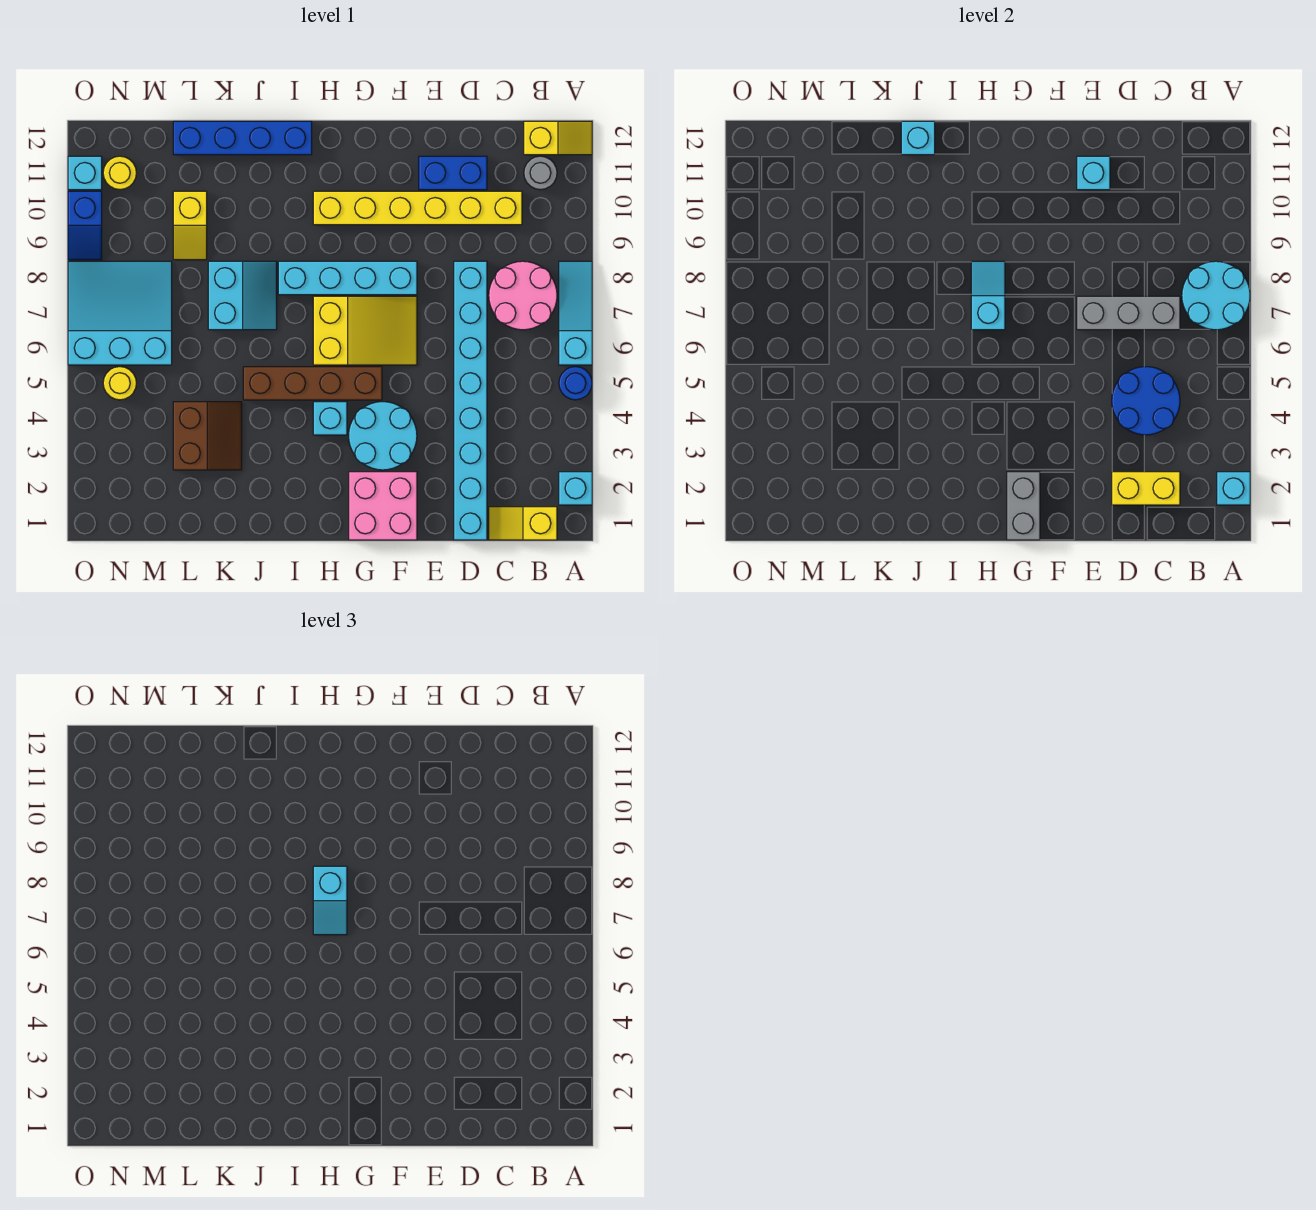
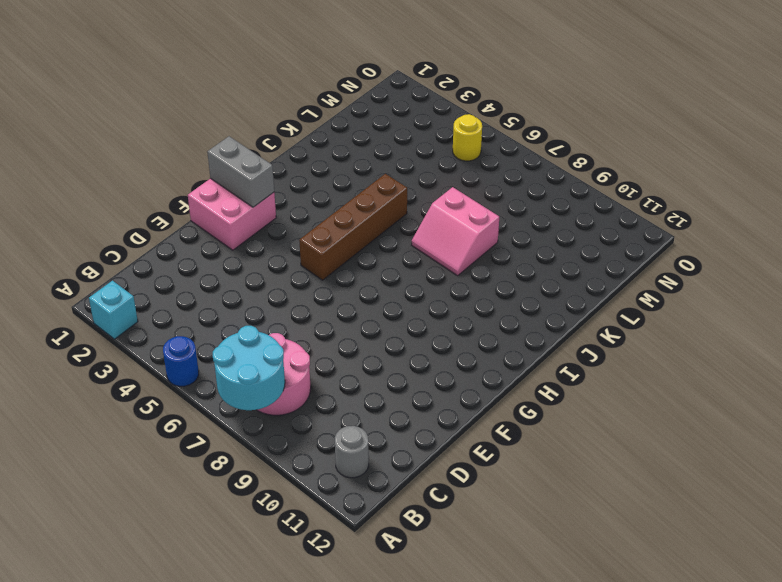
pink 2x2 slope [412,187,499,276] -> cyan 2x2 slope [208,261,277,330]
none -> cyan 1x3 slope [559,261,592,365]
none -> yellow 1x2 slope [524,121,592,155]
none -> yellow 1x2 slope [489,507,557,540]
none -> yellow 1x6 brick [313,191,522,225]

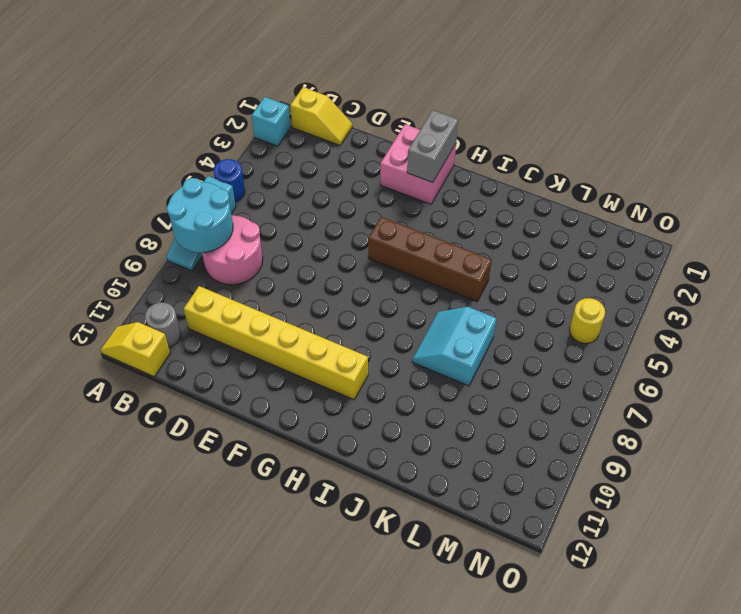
none -> cyan 1x8 brick [454,261,487,540]
none -> blue 1x2 brick [419,156,487,190]
none -> cyan 2x2 round brick [349,402,417,470]
none -> yellow 2x3 slope [313,296,417,365]

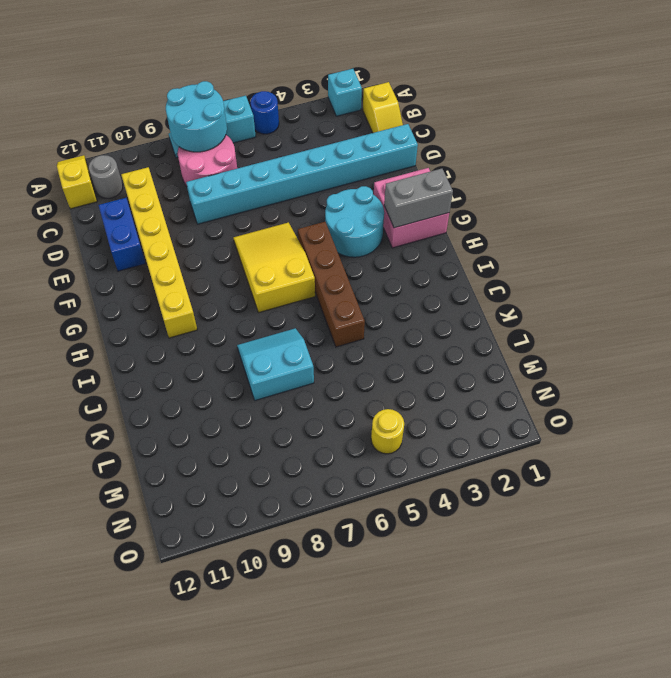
none -> cyan 1x4 brick [278,261,417,295]
none -> cyan 1x1 brick [313,402,347,435]
none -> blue 1x4 brick [173,121,312,155]
none -> brown 2x2 slope [173,402,242,470]

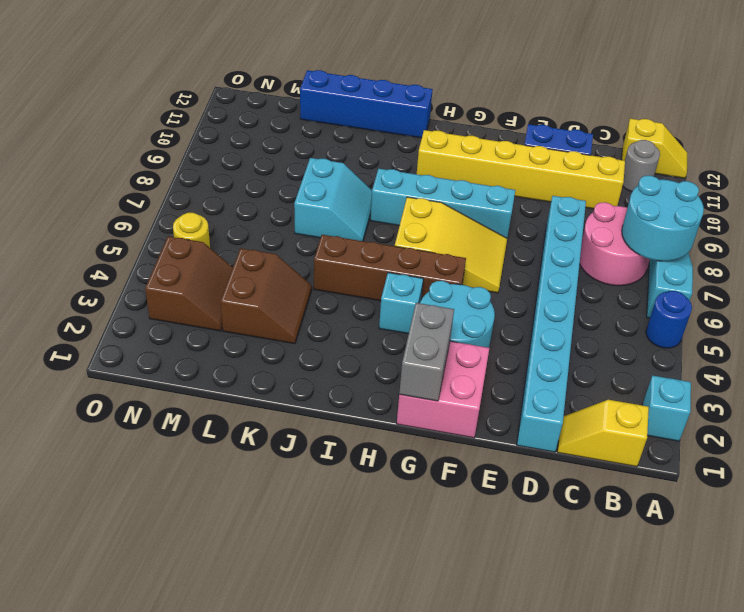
brown 2x2 slope [145,236,233,331] -> none
none -> yellow 1x2 slope [173,191,207,260]
none -> cyan 3x3 slope [68,261,172,365]
none -> yellow 1x1 round brick [103,156,136,190]
none -> blue 1x2 slope [68,191,102,260]

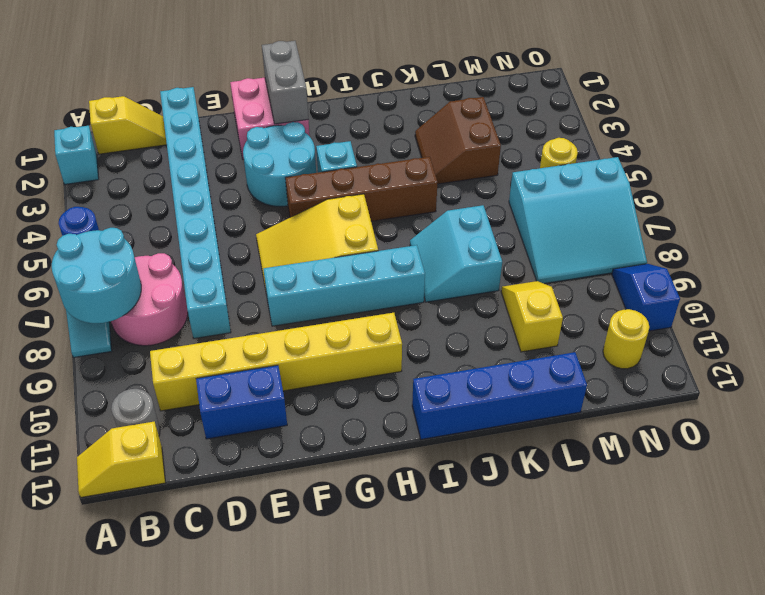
none -> cyan 1x1 brick [68,156,102,190]
none -> cyan 1x1 brick [1217,472,1250,505]
none -> yellow 1x2 brick [1112,472,1180,505]
none -> blue 2x2 round brick [1112,367,1180,435]

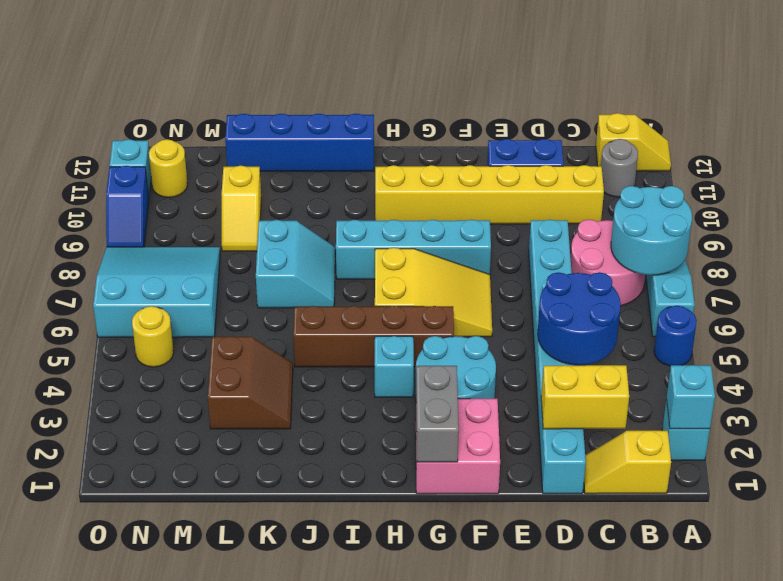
none -> grey 1x3 brick [1077,296,1180,330]
none -> cyan 1x1 brick [1077,156,1110,190]
none -> cyan 1x2 slope [971,261,1005,330]
none -> cyan 1x1 brick [901,121,935,155]

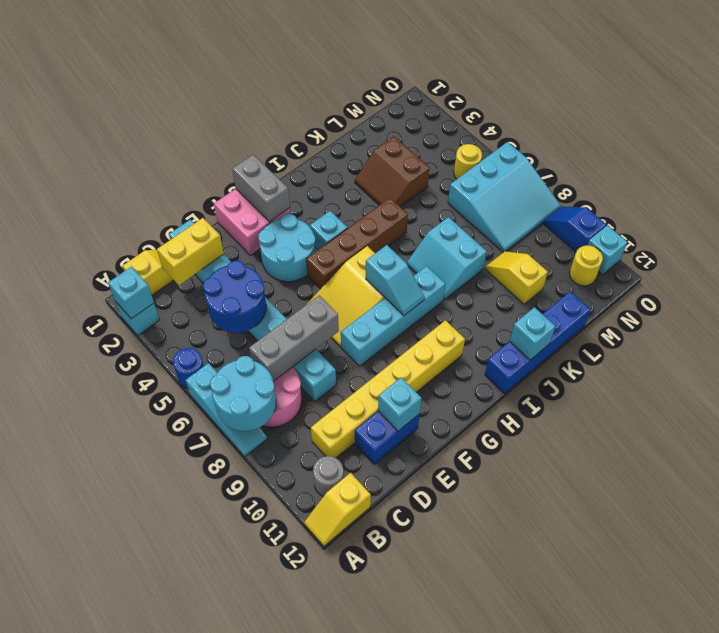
none -> cyan 1x2 slope [313,866,347,935]

